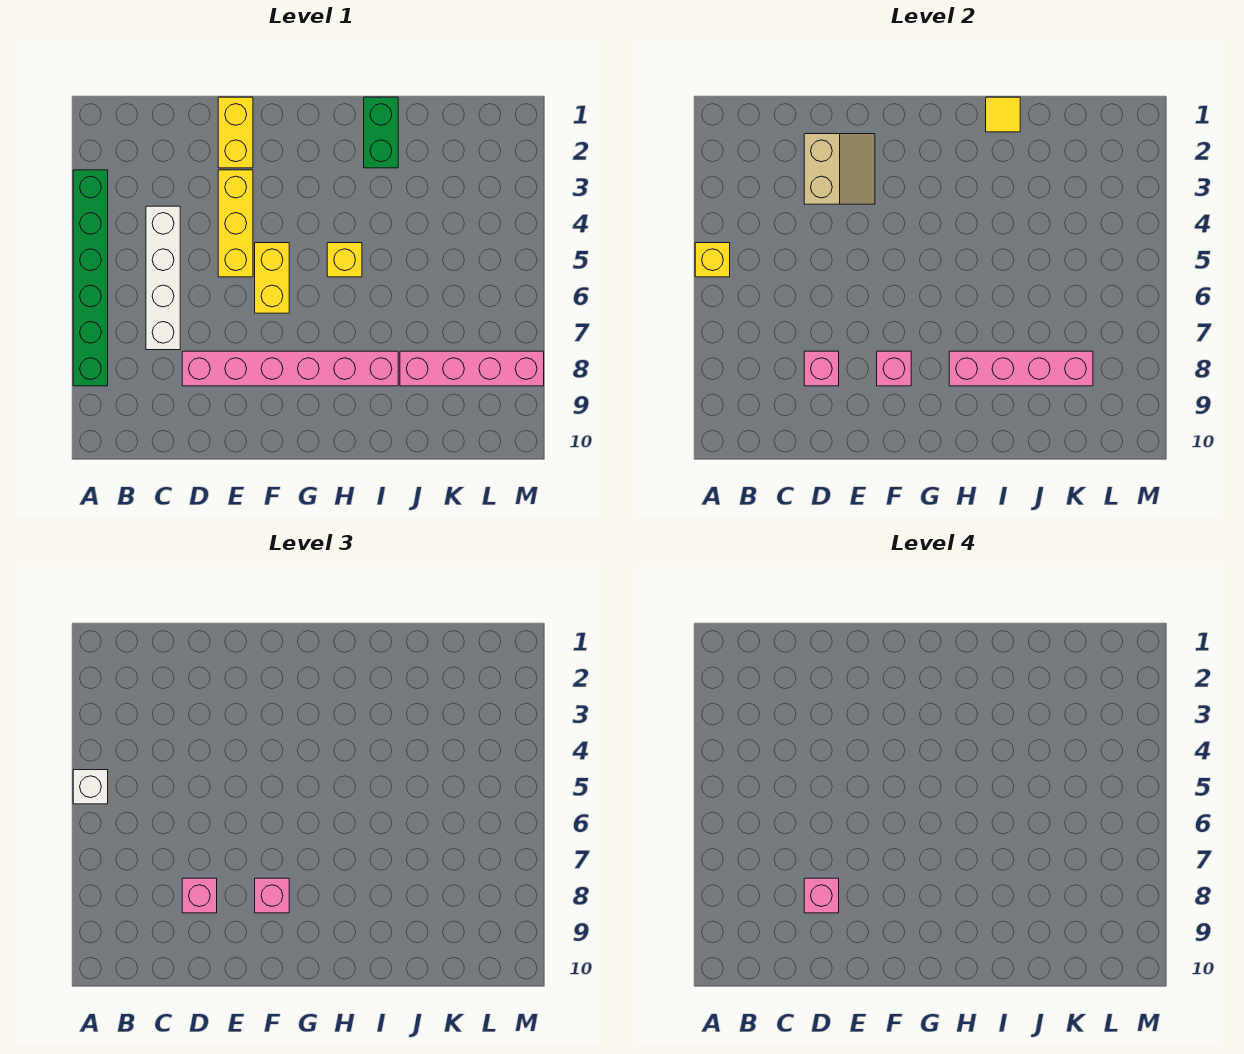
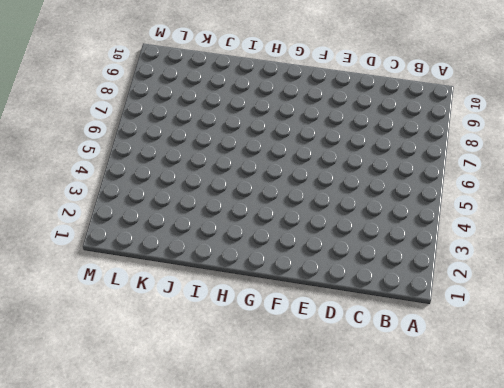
none -> green 1x6 brick [73,170,108,386]
none -> white 1x4 brick [146,206,180,350]
none -> pink 1x6 brick [182,351,398,386]

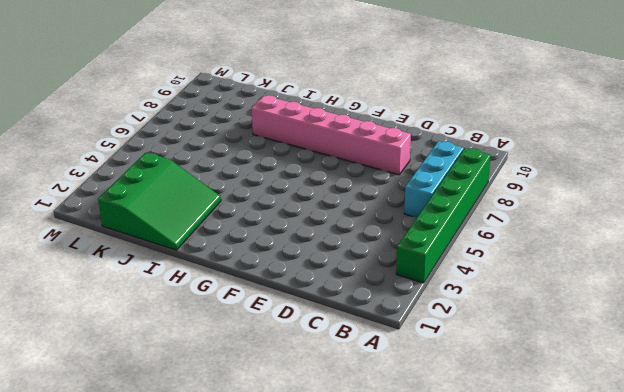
cyan 1x3 brick [404,141,464,218] -> none
green 3x3 slope [98,152,221,250] -> green 1x2 brick [364,97,398,168]
none -> white 1x4 brick [146,206,180,350]
none -> yellow 1x2 brick [218,97,253,168]
none -> yellow 1x3 brick [218,170,253,277]

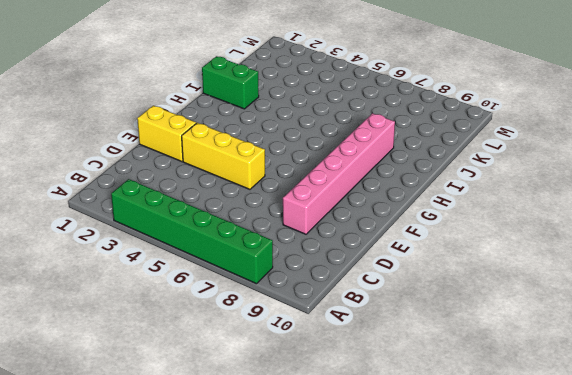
none -> white 1x4 brick [146,206,180,350]
none -> yellow 1x2 brick [255,243,289,313]
none -> yellow 1x1 brick [327,243,362,277]

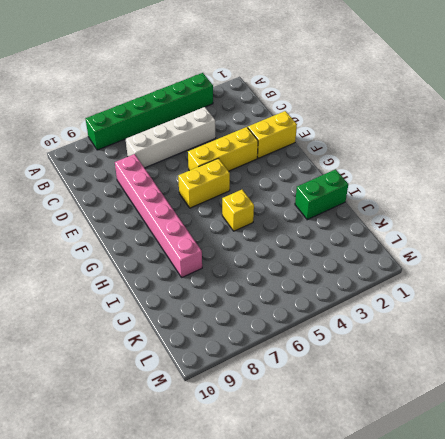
none -> pink 1x4 brick [400,351,544,386]
none -> yellow 1x1 brick [695,243,730,277]
none -> tan 2x2 slope [804,134,875,204]

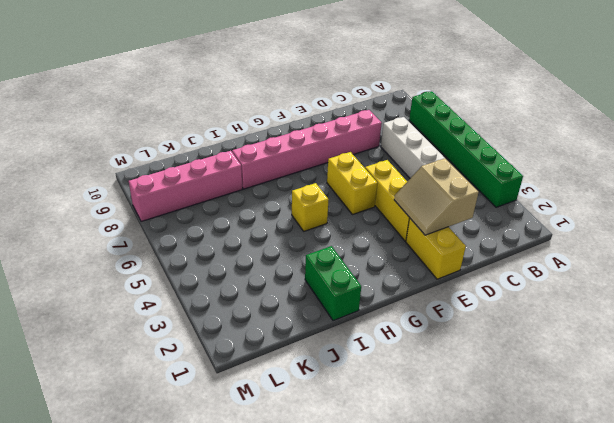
none -> yellow 1x1 brick [695,243,730,277]
none -> pink 1x1 brick [804,351,839,386]
none -> pink 1x1 brick [877,351,911,386]

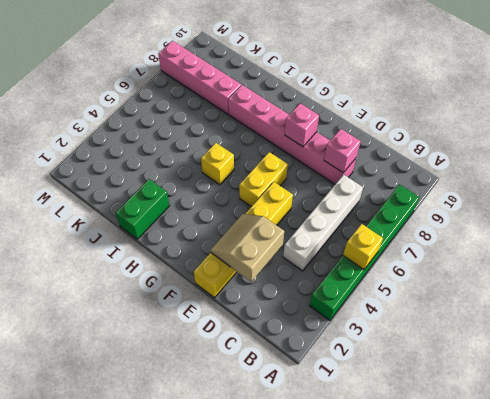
none -> pink 1x4 brick [949,351,1093,386]
none -> yellow 1x1 tile [986,97,1020,132]
none -> white 1x1 brick [73,770,108,804]

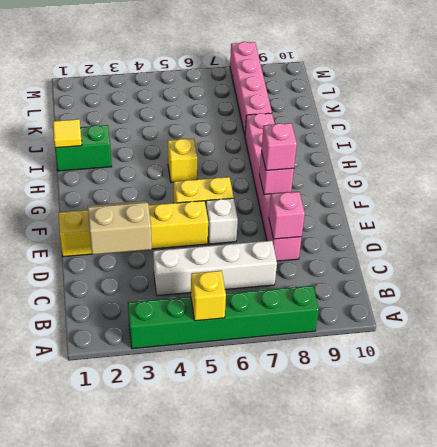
white 1x1 brick [206,198,238,244] -> white 1x1 brick moved to [73,770,108,804]
none -> pink 1x4 brick [949,351,1093,386]
none -> pink 1x1 brick [182,878,217,913]
none -> pink 1x1 brick [804,878,839,913]

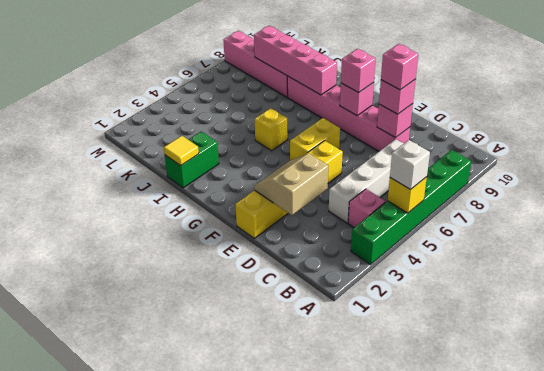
pink 1x1 brick [348,189,386,227] -> none

